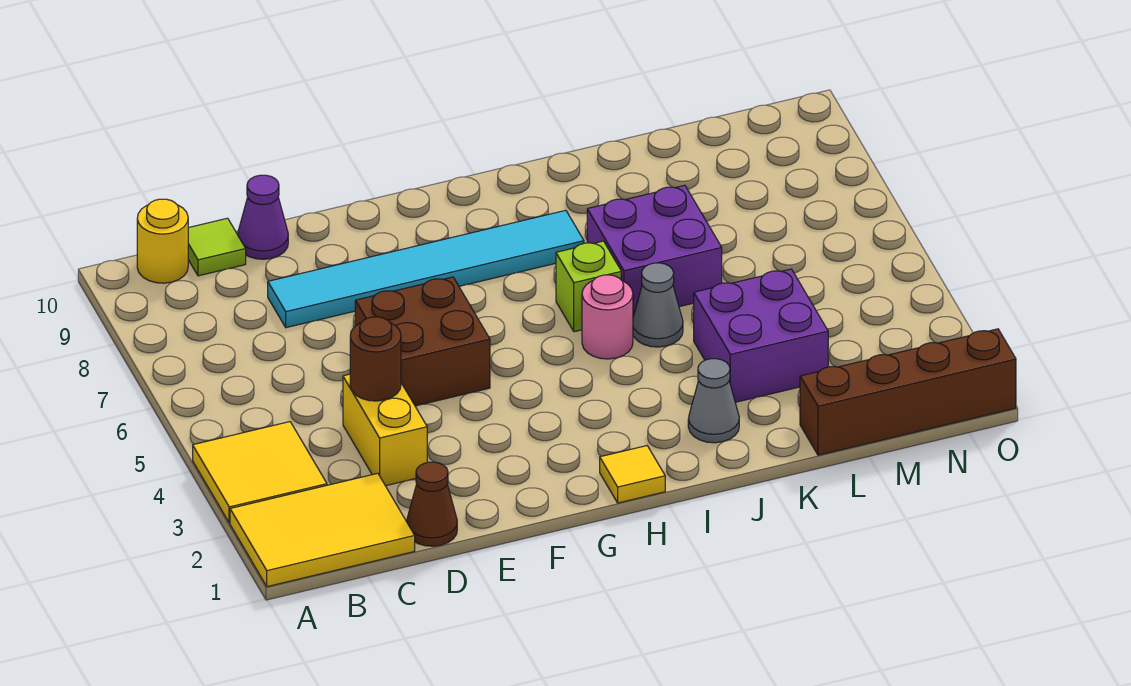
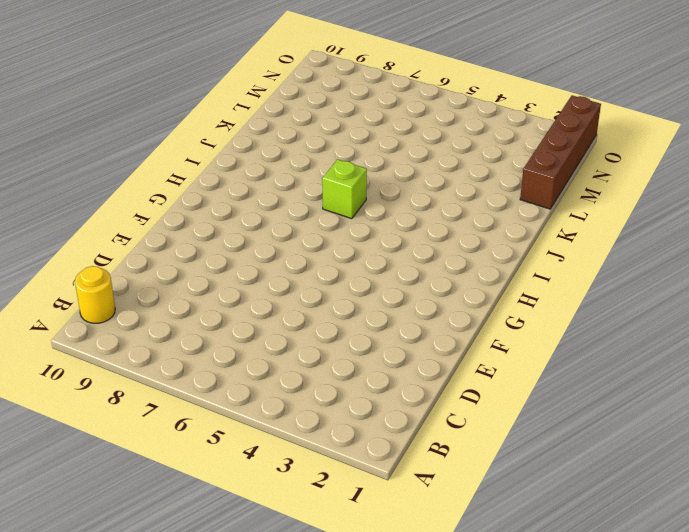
none -> yellow 2x3 tile [230,473,415,587]
none -> yellow 2x2 tile [193,422,327,523]
none -> lime 1x1 tile [188,218,246,276]

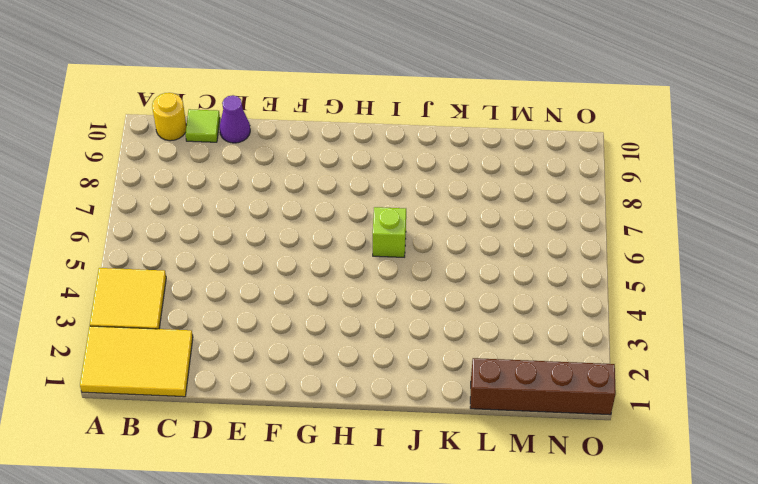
none -> brown 1x1 cone [407,462,457,546]
none -> yellow 1x2 brick [343,374,427,486]
none -> cyan 1x6 tile [268,210,584,328]

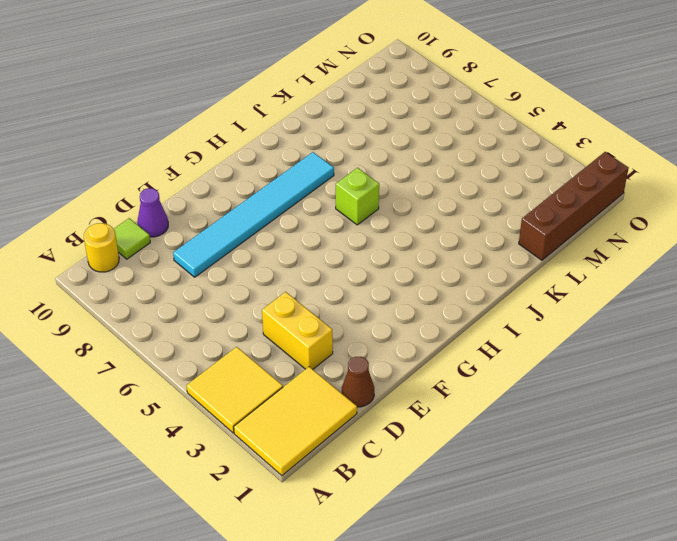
none -> brown 2x2 brick [355,277,490,406]
none -> yellow 1x1 tile [600,446,665,503]
none -> pink 1x1 round brick [582,275,633,359]

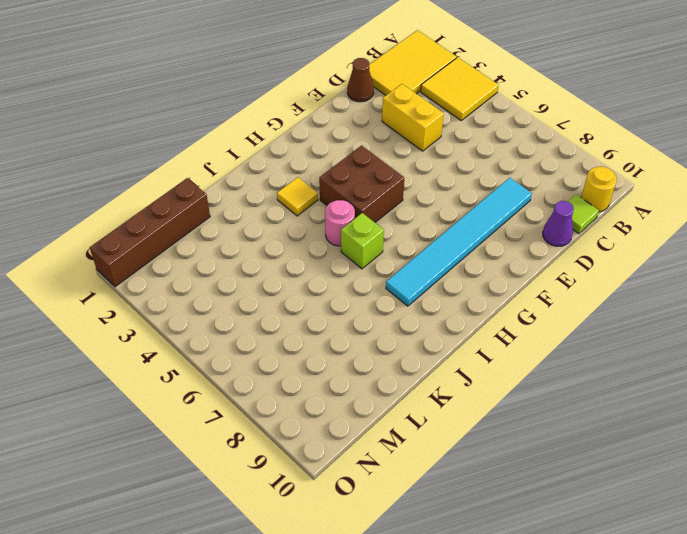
brown 2x2 brick [319,145,404,222] -> brown 2x2 brick moved to [355,277,490,406]
yellow 1x1 tile [277,177,318,216] -> yellow 1x1 tile moved to [600,446,665,503]
none -> grey 1x1 cone [688,359,739,443]
none -> grey 1x1 cone [633,263,683,347]
none -> purple 2x2 brick [587,185,722,317]

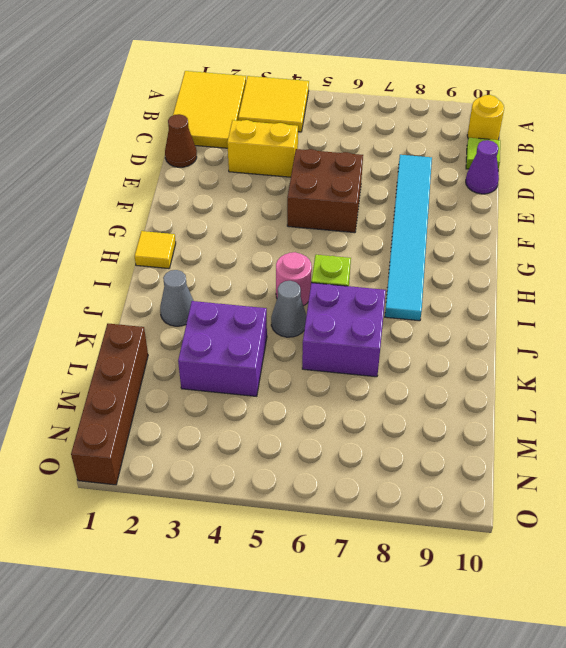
none -> brown 1x1 round brick [350,317,401,401]

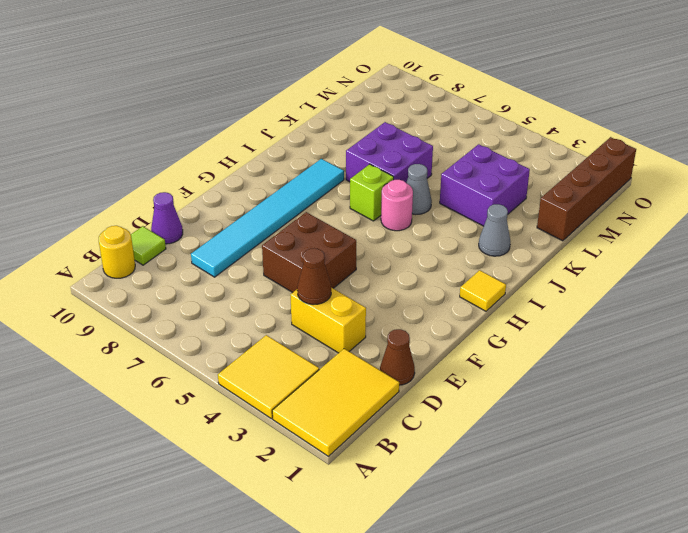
brown 1x1 cone [297,249,331,305] -> brown 1x1 round brick [350,317,401,401]

